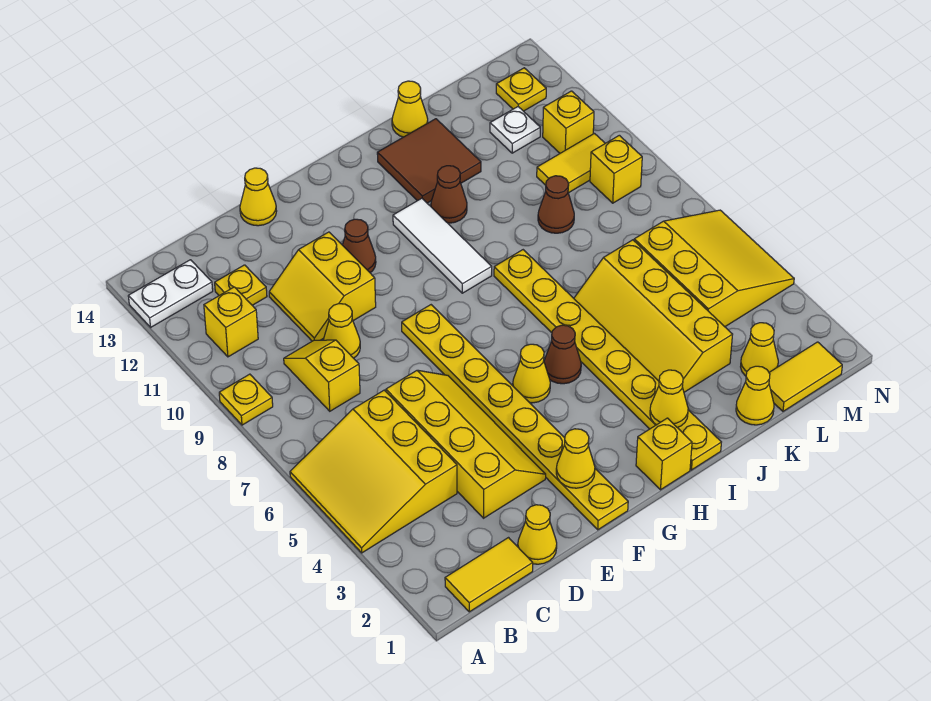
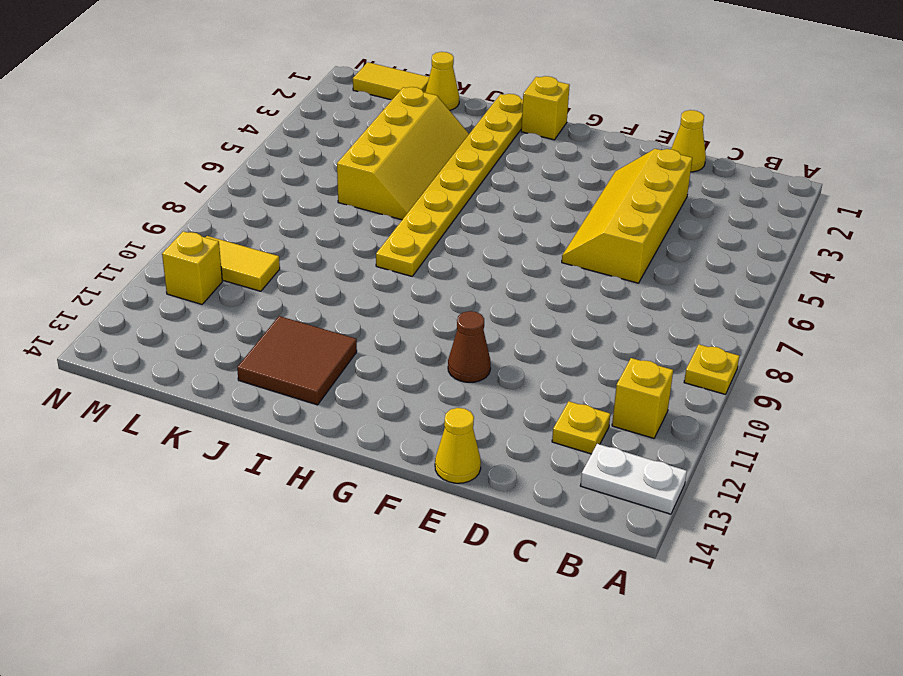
none -> yellow 3x3 slope [290,390,457,553]
none -> yellow 1x2 tile [445,538,533,612]
none -> yellow 1x2 slope [284,340,360,411]
none -> yellow 1x1 cone [324,304,360,358]

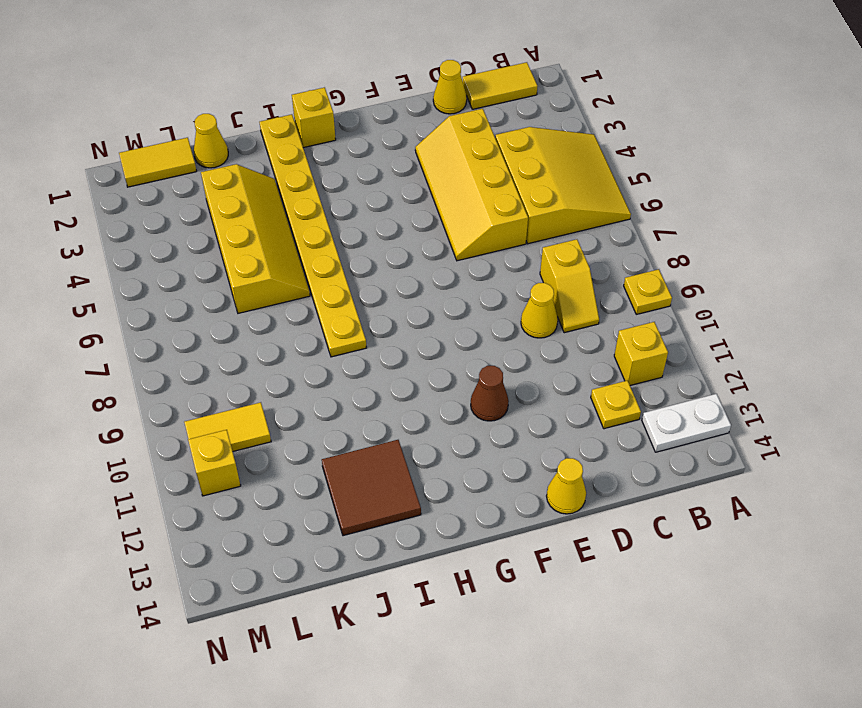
none -> yellow 2x2 slope [269,232,376,341]
none -> yellow 1x8 plate [402,305,628,530]
none -> yellow 1x1 cone [513,344,550,403]
none -> brown 1x1 cone [544,325,581,384]

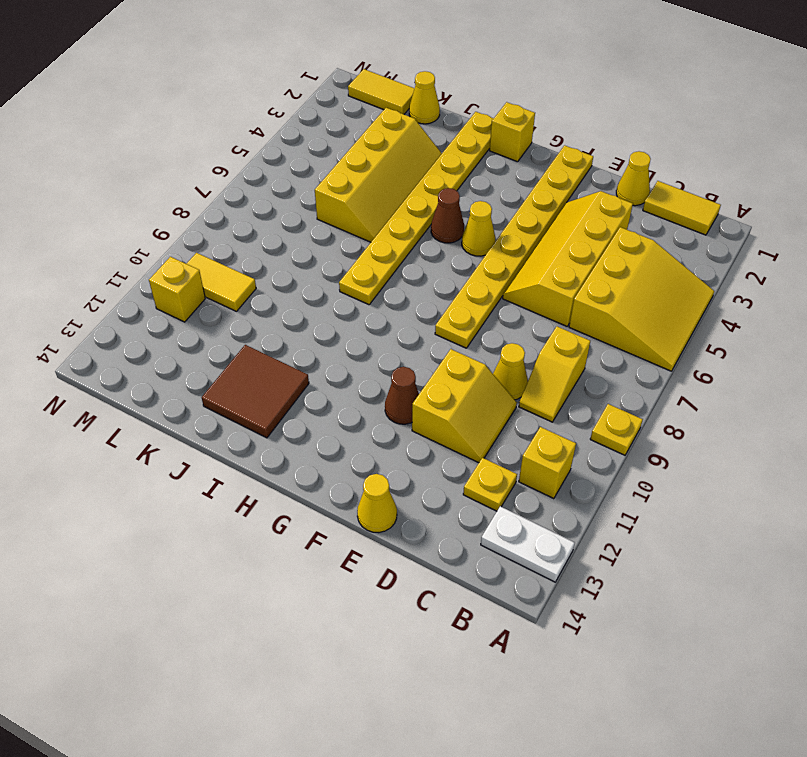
none -> white 1x3 tile [393,198,492,293]
none -> brown 1x1 cone [431,166,467,223]
none -> yellow 1x1 cone [392,81,428,137]
none -> brown 1x1 cone [538,176,574,233]

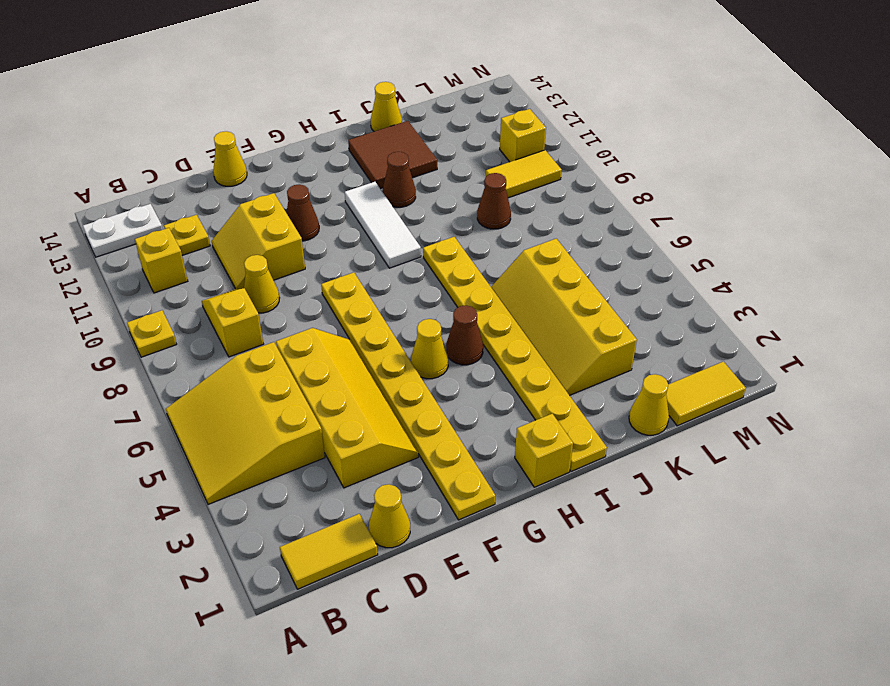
none -> yellow 1x1 cone [741,323,778,376]
none -> yellow 3x3 slope [634,210,794,327]
none -> white 1x1 plate [490,107,540,153]
none -> yellow 1x1 brick [590,135,642,203]

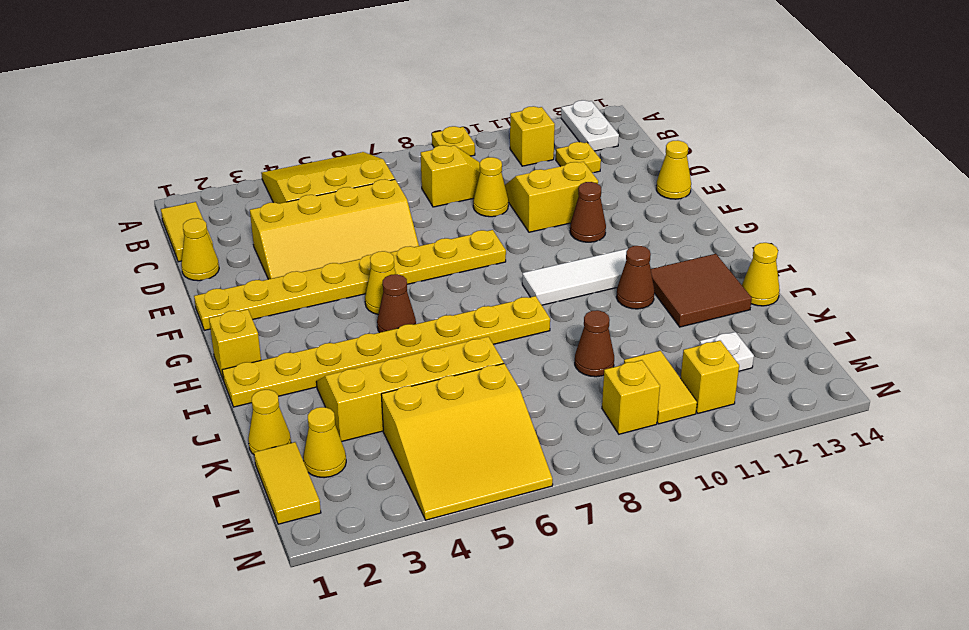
none -> yellow 1x1 plate [496,68,546,111]
none -> yellow 1x1 cone [556,429,595,488]
none -> yellow 1x1 cone [650,370,688,428]

